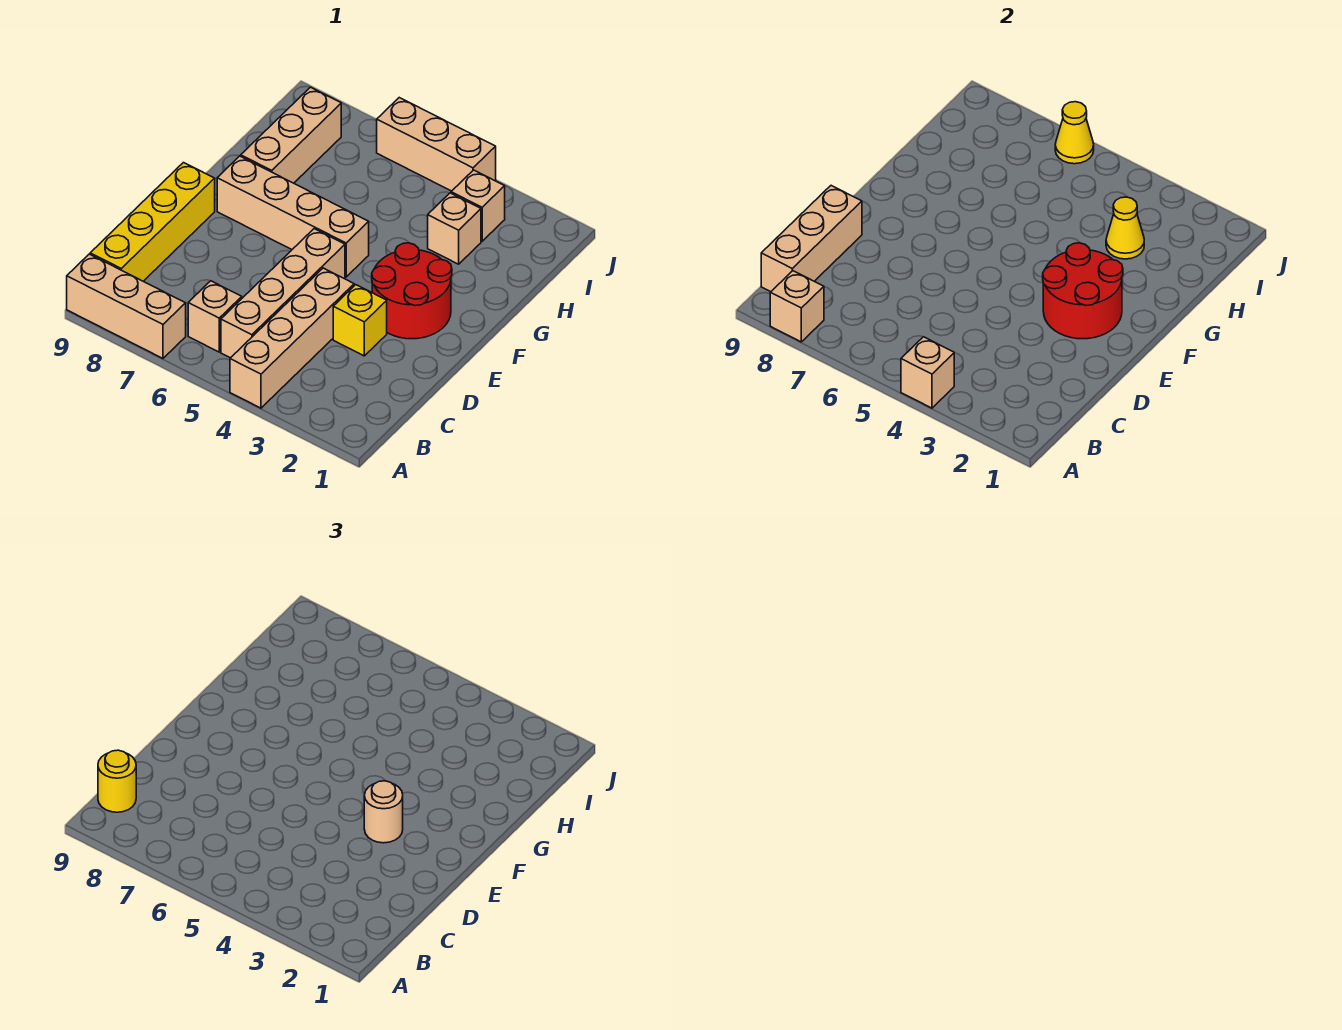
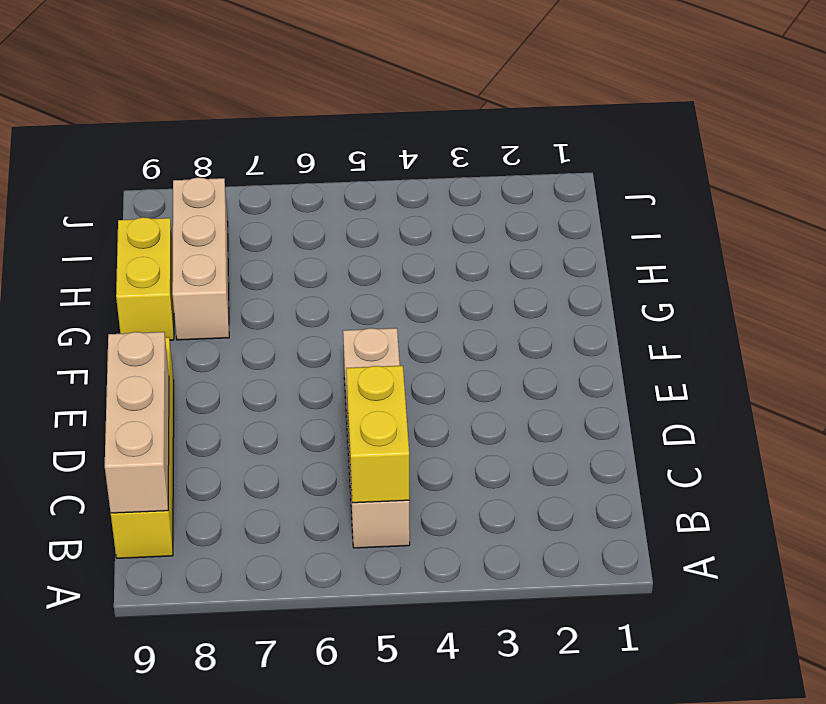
yellow 1x2 brick [346,366,409,503] -> none
yellow 1x2 brick [116,217,174,340] -> none
none -> tan 1x4 brick [230,268,354,408]
none -> tan 1x3 brick [67,254,186,358]
none -> tan 1x1 brick [188,281,242,352]

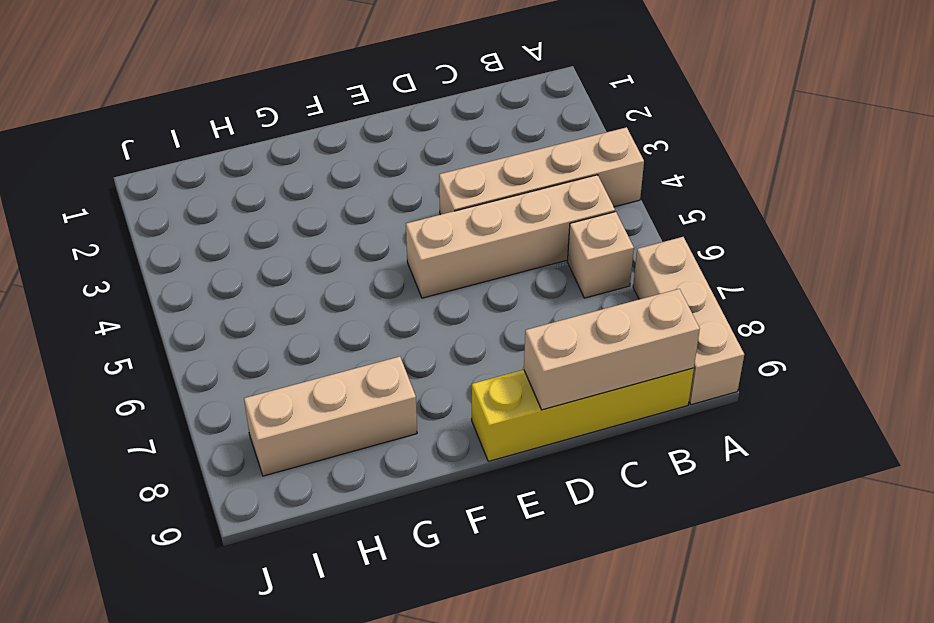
none -> yellow 1x1 brick [333,285,387,356]
none -> red 2x2 round brick [372,243,452,339]
none -> tan 1x4 brick [217,156,369,277]

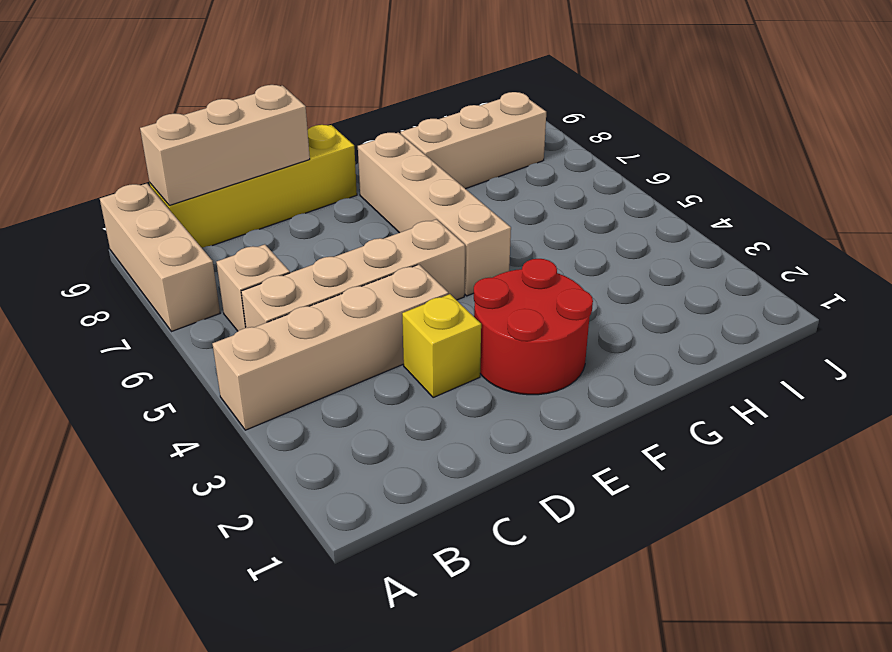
none -> tan 1x1 brick [428,193,481,264]
none -> tan 1x1 brick [451,170,505,241]
none -> tan 1x3 brick [377,98,496,191]

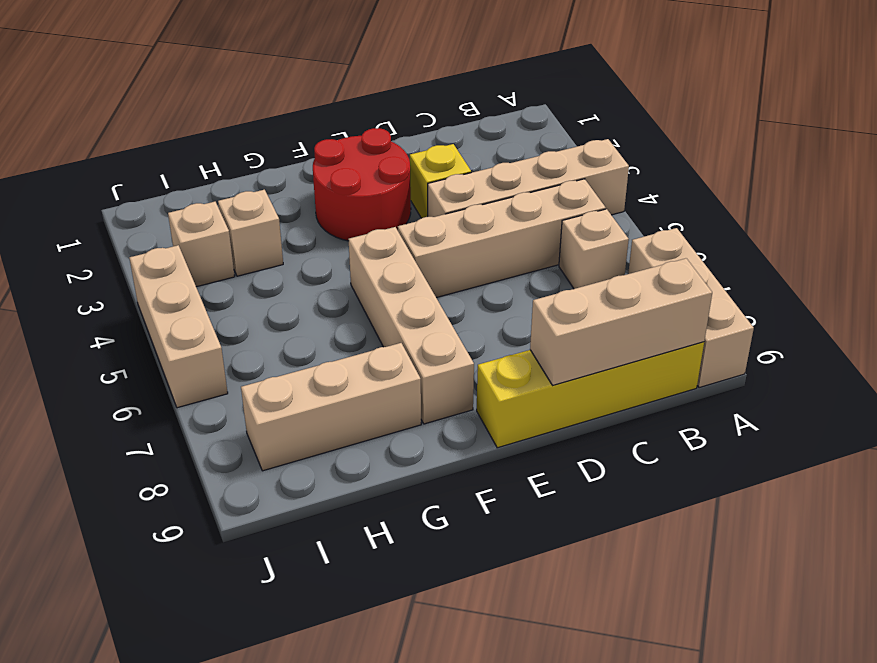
none -> tan 1x1 brick [901,337,954,408]
none -> tan 1x1 brick [770,271,824,342]
none -> red 2x2 round brick [1043,243,1123,339]

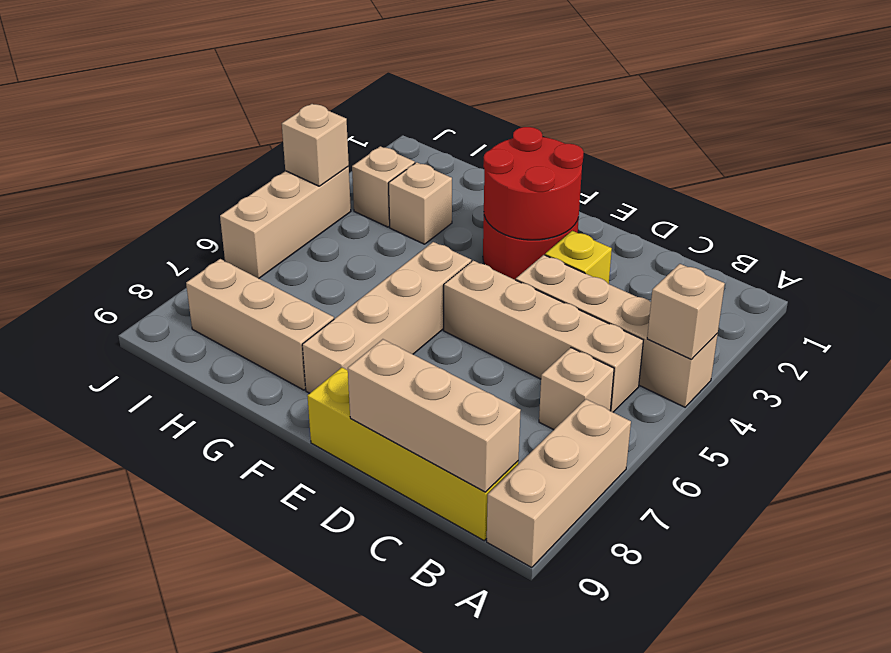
tan 1x1 brick [282,104,349,186] -> tan 1x1 brick moved to [770,271,824,342]
none -> yellow 1x1 cone [1106,197,1144,259]
none -> yellow 1x1 cone [1055,102,1094,164]
none -> yellow 1x1 round brick [98,750,136,812]

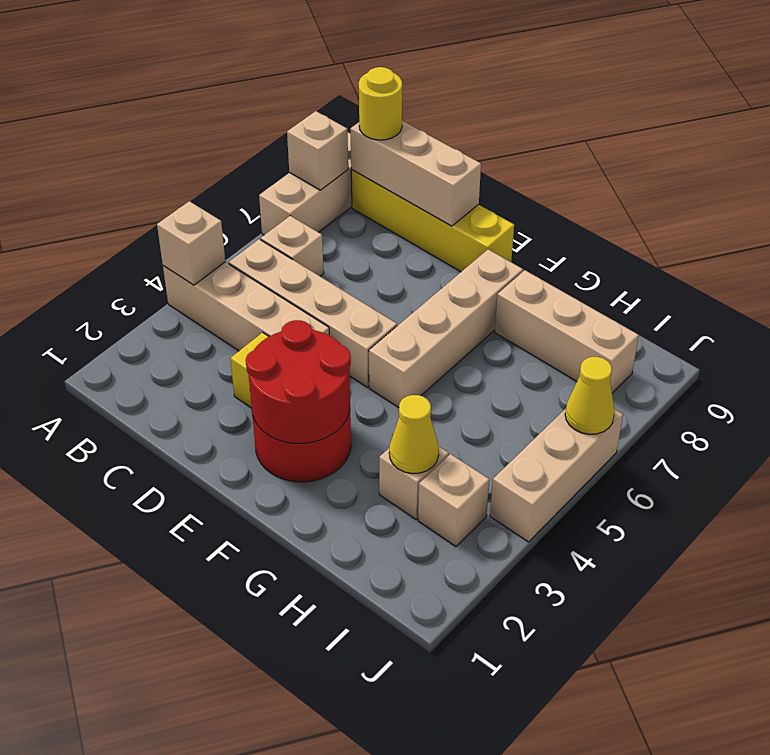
none -> tan 1x1 round brick [364,781,403,843]

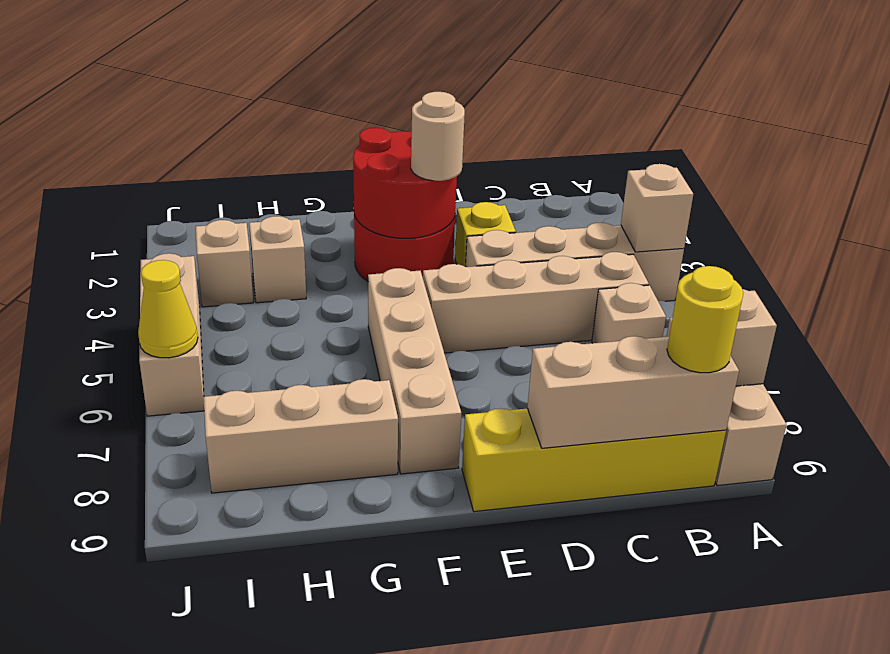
none -> yellow 1x1 cone [1106,197,1144,259]

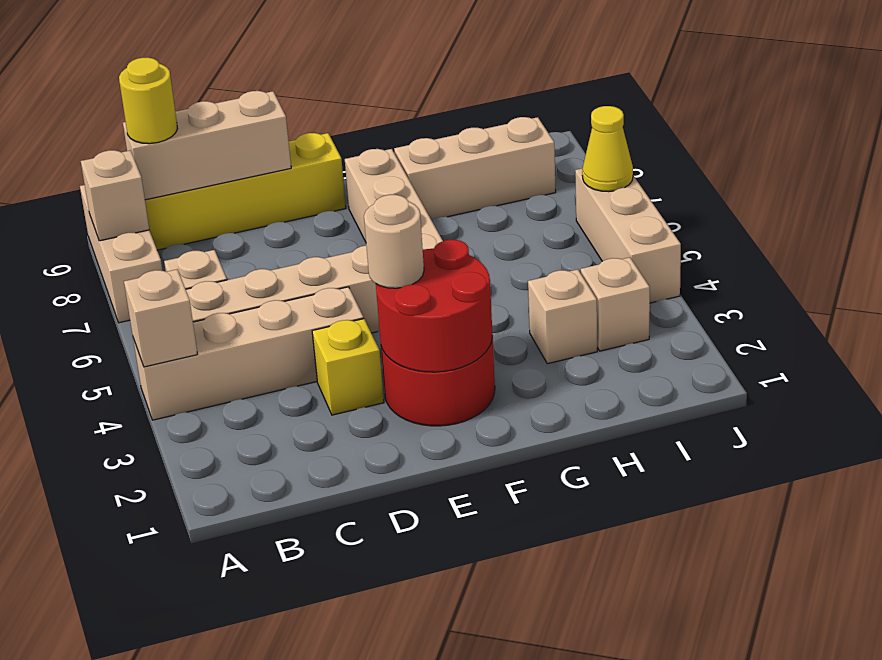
none -> yellow 1x1 cone [1106,197,1144,259]

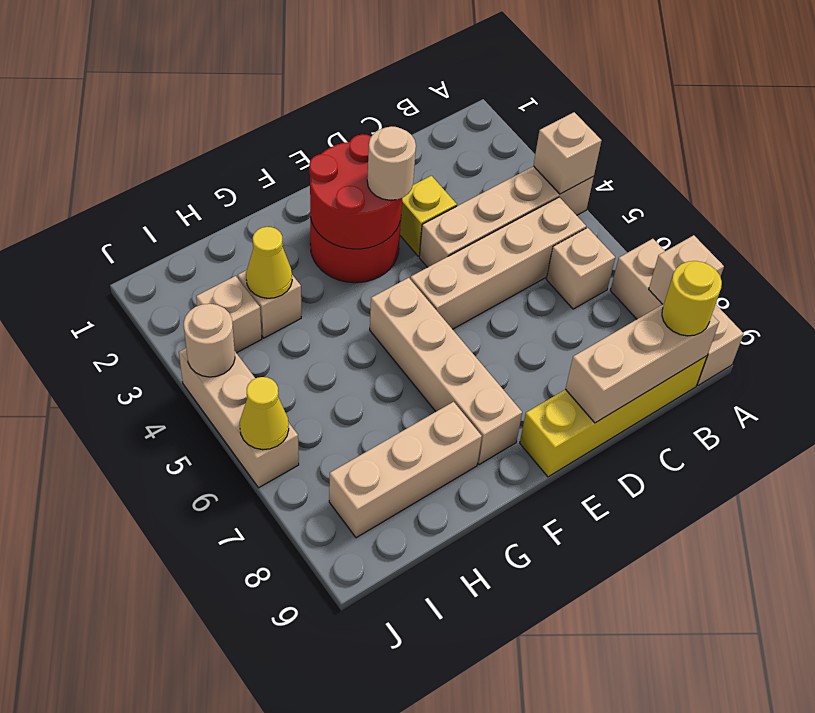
tan 1x1 round brick [184,304,235,377] -> none

